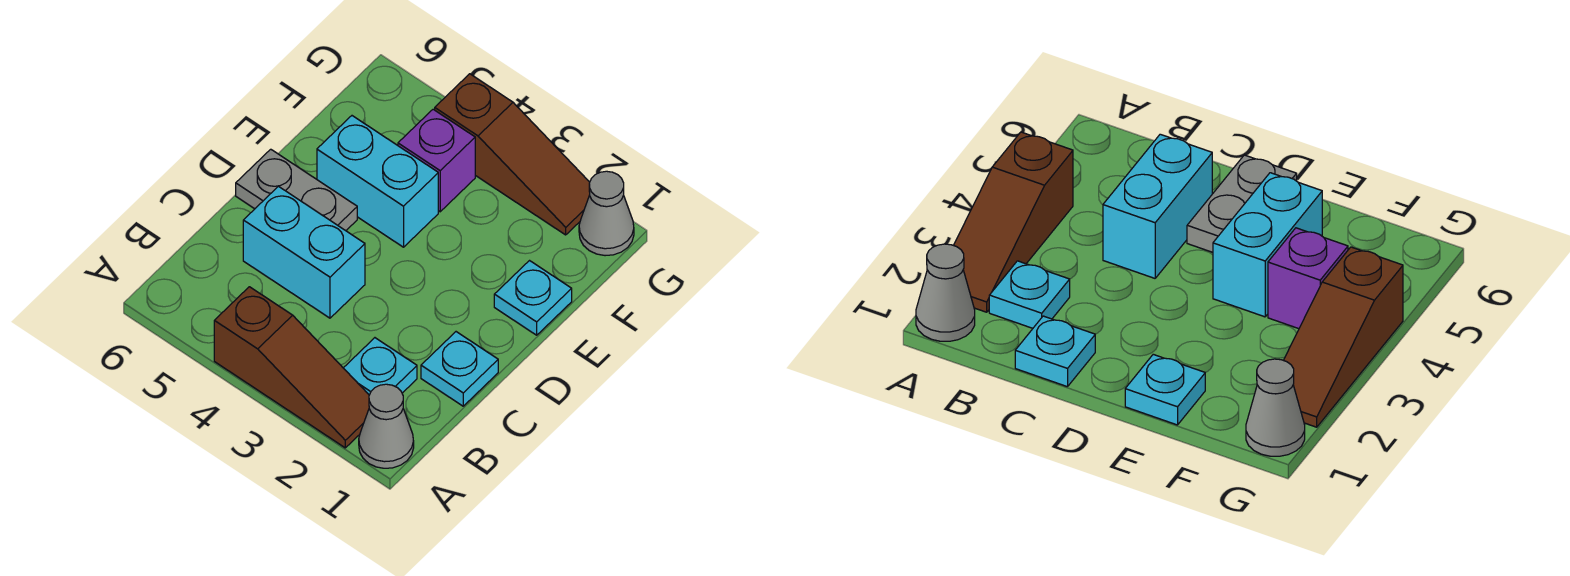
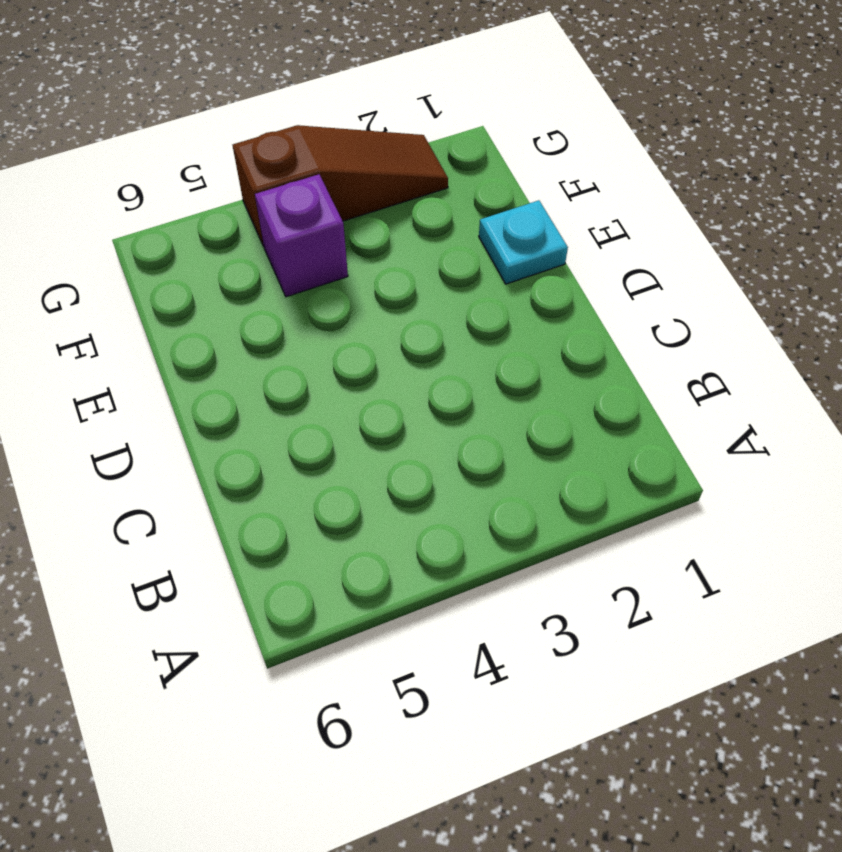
none -> grey 1x1 cone [359,384,414,468]
none -> brown 1x3 slope [214,287,369,448]

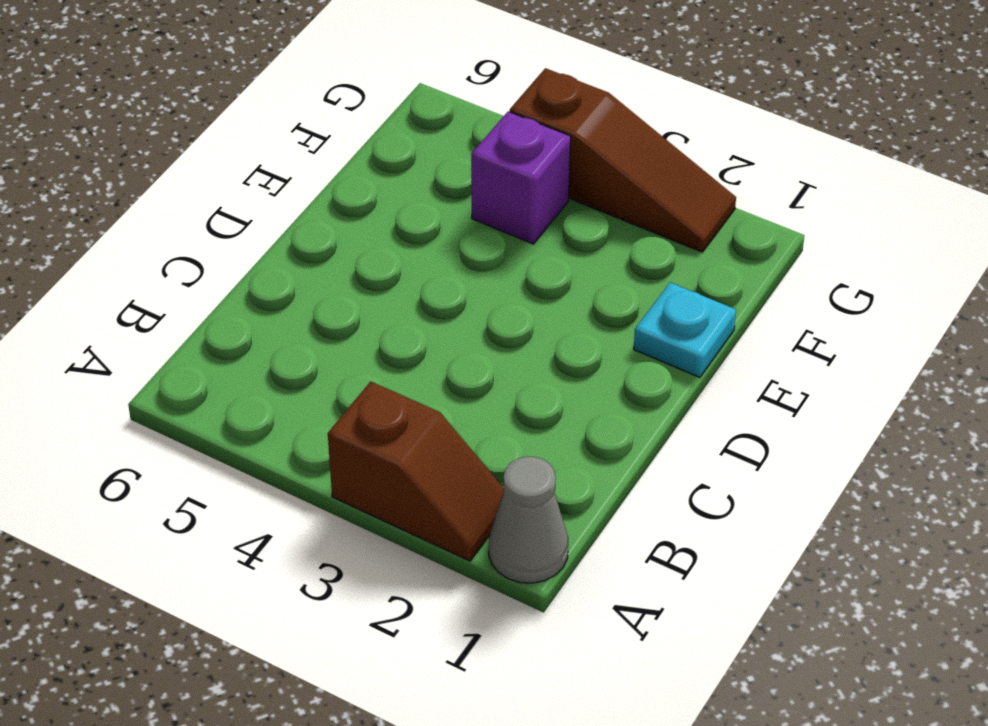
brown 1x2 slope [328,382,504,561] -> brown 1x3 slope [214,287,369,448]
none -> cyan 1x1 plate [344,338,417,395]
none -> cyan 1x1 plate [421,332,498,406]

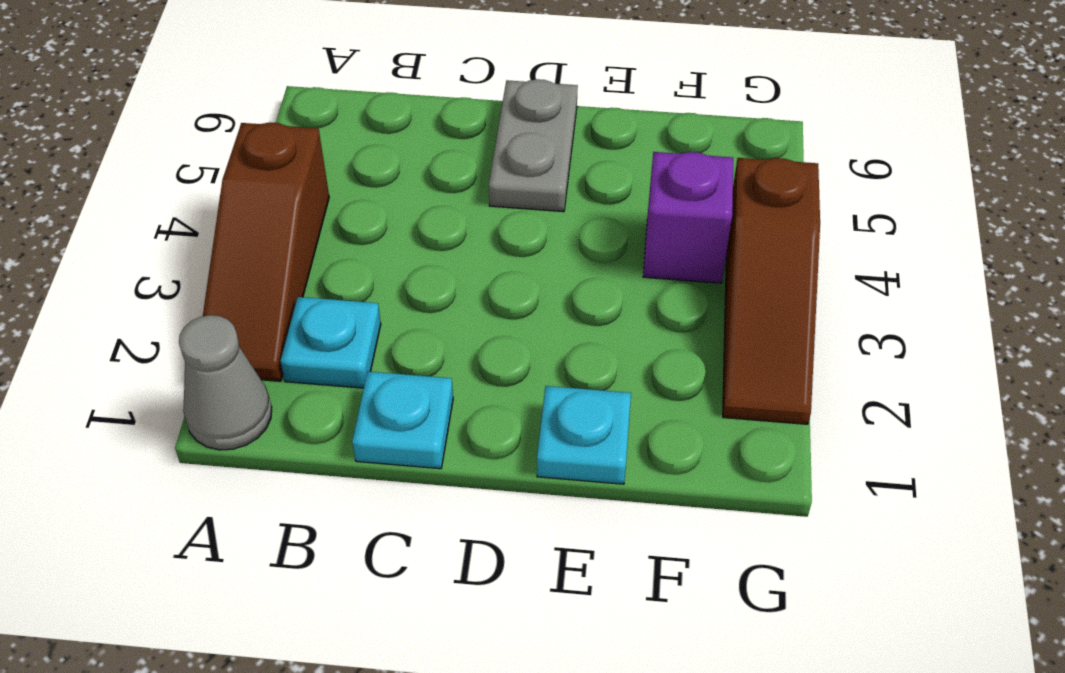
none -> cyan 1x2 brick [243,186,365,318]
none -> cyan 1x2 brick [317,116,438,247]

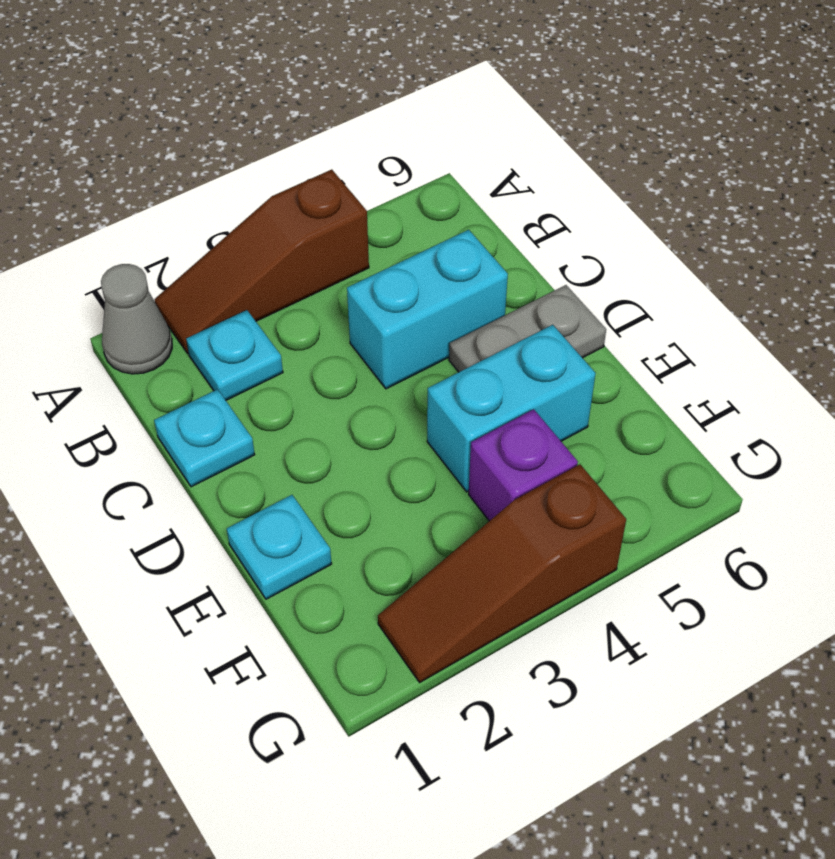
none -> grey 1x1 cone [579,171,634,256]

